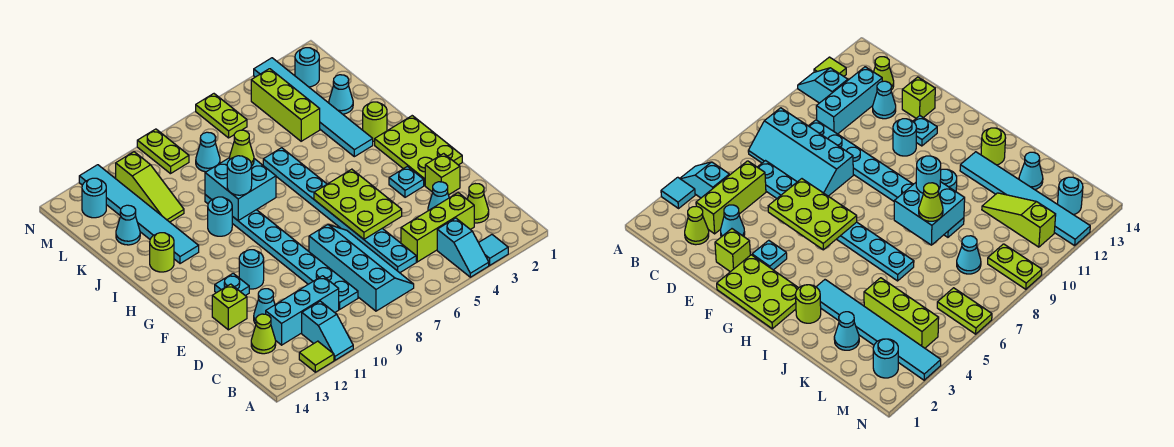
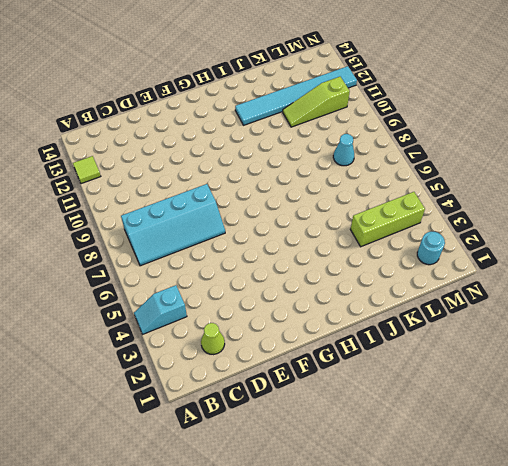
none -> cyan 1x1 tile [479,235,508,265]
none -> cyan 1x2 slope [302,301,353,360]
none -> lime 1x3 brick [401,193,474,262]
none -> cyan 1x8 plate [263,148,416,273]

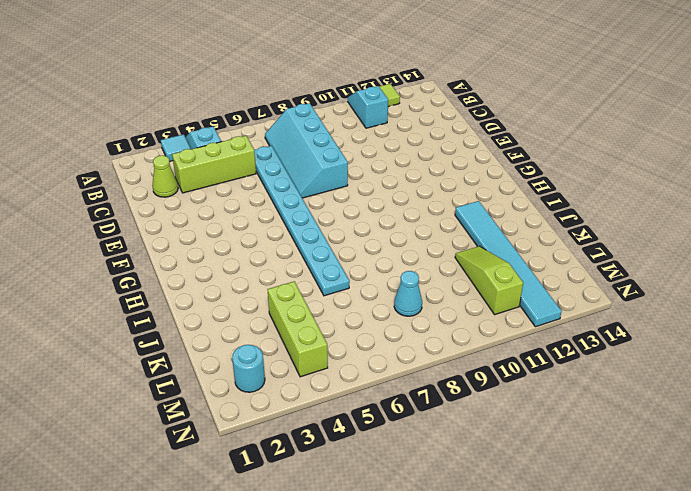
none -> cyan 1x8 plate [205,195,358,309]
none -> cyan 1x3 brick [266,276,339,345]
none -> lime 1x1 cone [251,314,276,354]
none -> cyan 1x1 cone [428,182,449,211]

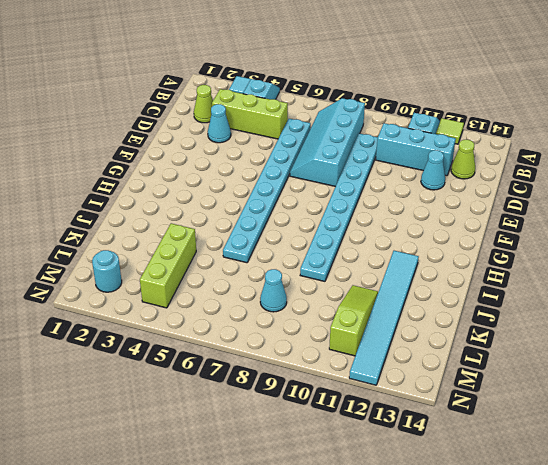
none -> lime 1x1 brick [425,154,460,195]
none -> lime 1x1 brick [212,284,247,330]
none -> lime 2x3 plate [375,116,462,186]
none -> cyan 1x1 plate [389,166,424,197]

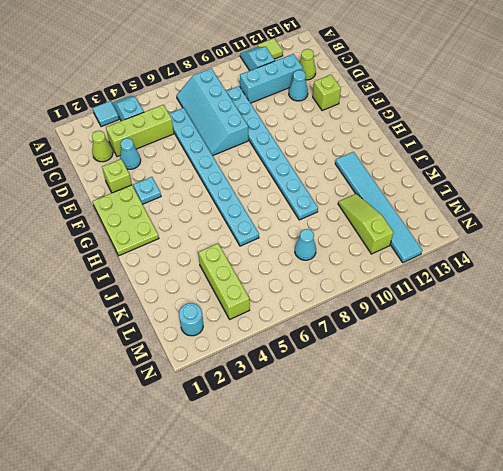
none -> cyan 1x1 round brick [239,250,264,289]
none -> cyan 1x1 plate [215,273,249,296]
none -> lime 1x1 round brick [363,102,387,141]
none -> cyan 1x6 tile [254,58,373,157]

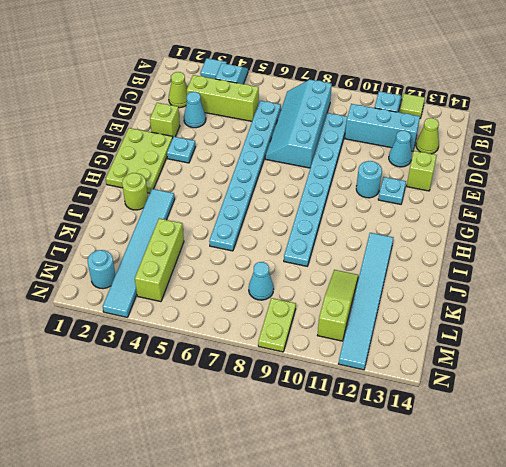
none -> cyan 1x1 round brick [208,197,232,236]
none -> lime 1x1 round brick [150,233,174,272]
none -> cyan 1x1 cone [329,75,353,114]
none -> cyan 1x1 cone [116,205,140,245]

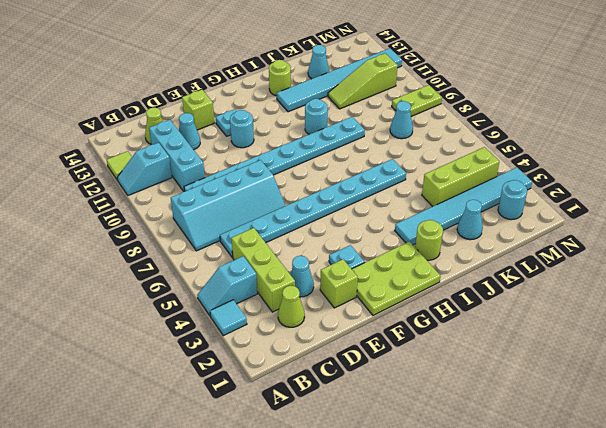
none -> lime 1x2 plate [196,94,247,138]
none -> cyan 1x1 round brick [82,178,106,218]
none -> lime 2x3 plate [314,169,402,239]
none -> cyan 2x2 brick [205,158,276,220]

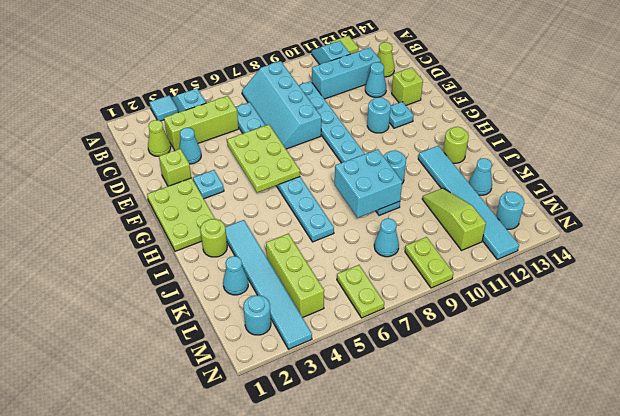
none -> cyan 1x1 round brick [227,156,252,195]
none -> lime 1x1 cone [230,130,254,165]

